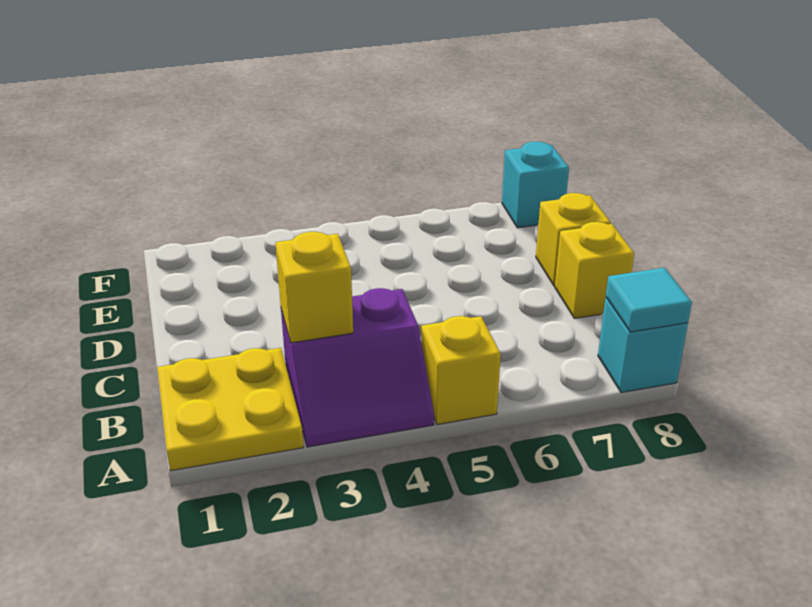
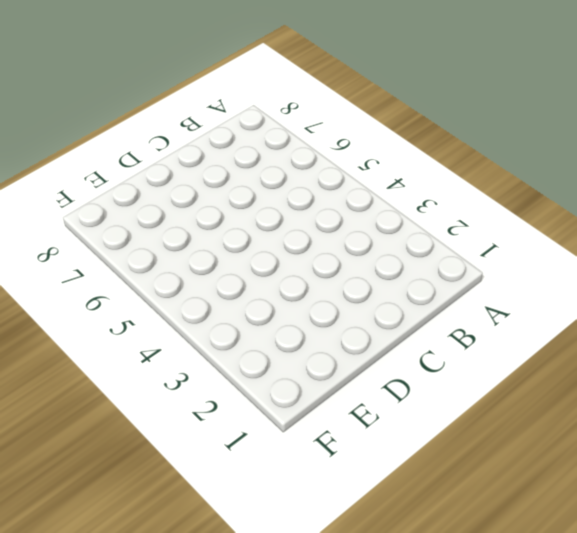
none -> yellow 2x2 plate [157,348,304,471]
none -> purple 2x2 slope [281,288,434,447]

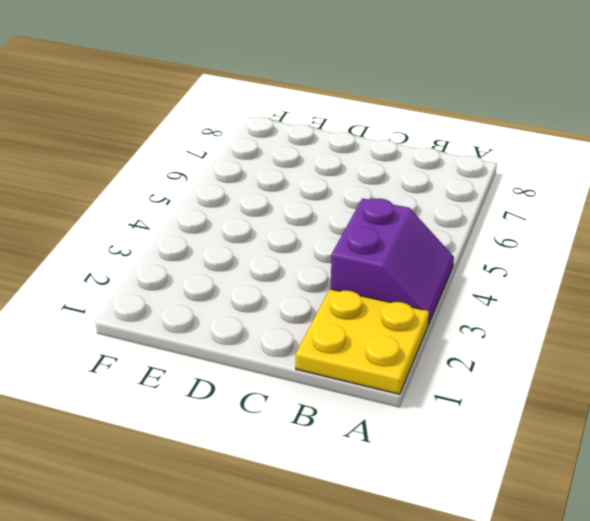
none -> yellow 1x1 brick [421,316,501,425]
none -> cyan 1x1 brick [598,297,688,393]

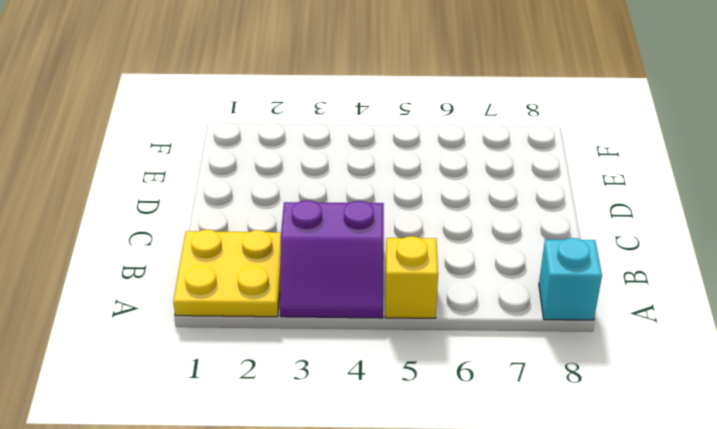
none -> yellow 1x1 brick [555,222,634,318]
none -> yellow 1x1 brick [536,193,611,286]

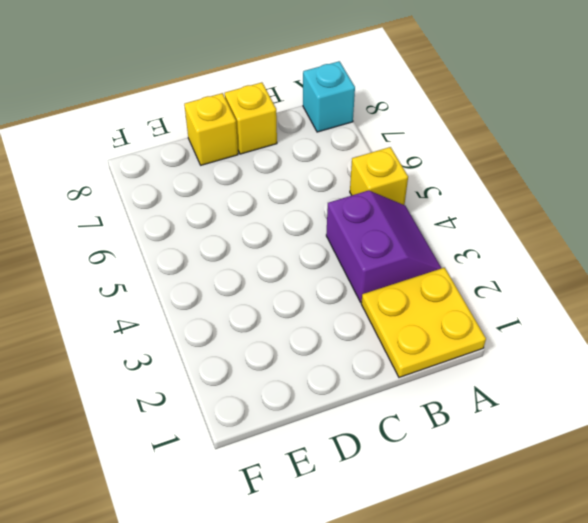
none -> cyan 1x1 brick [502,142,569,228]
none -> cyan 1x1 tile [606,268,692,332]

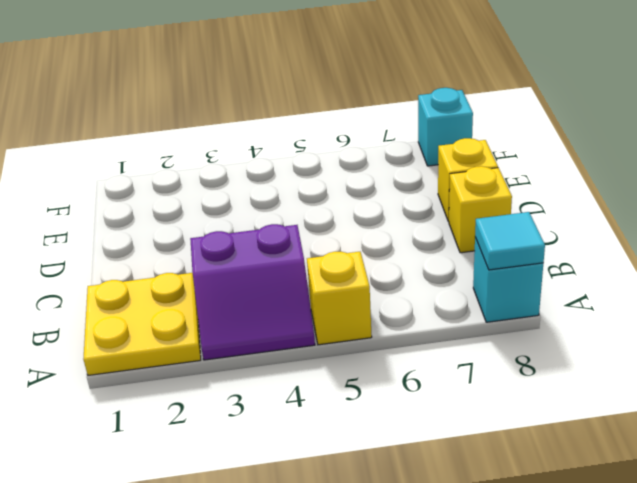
none -> yellow 1x1 brick [275,232,353,343]

